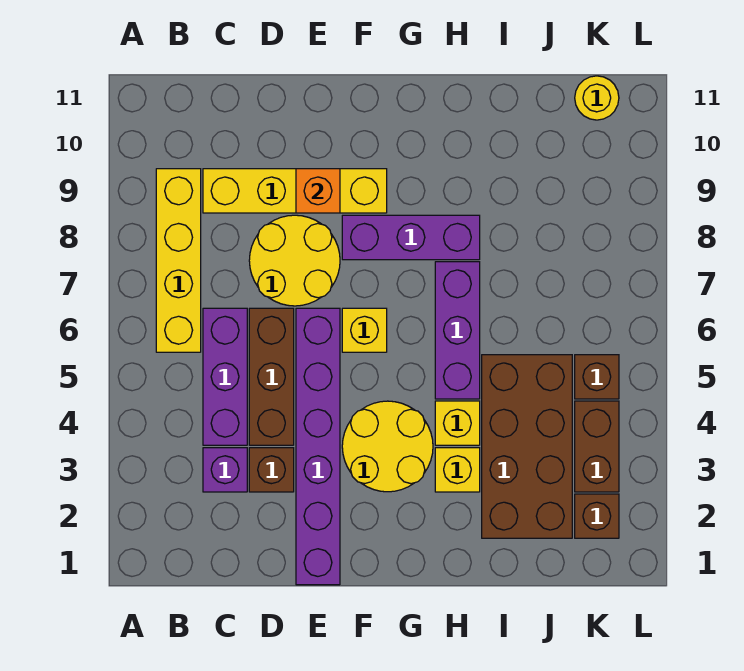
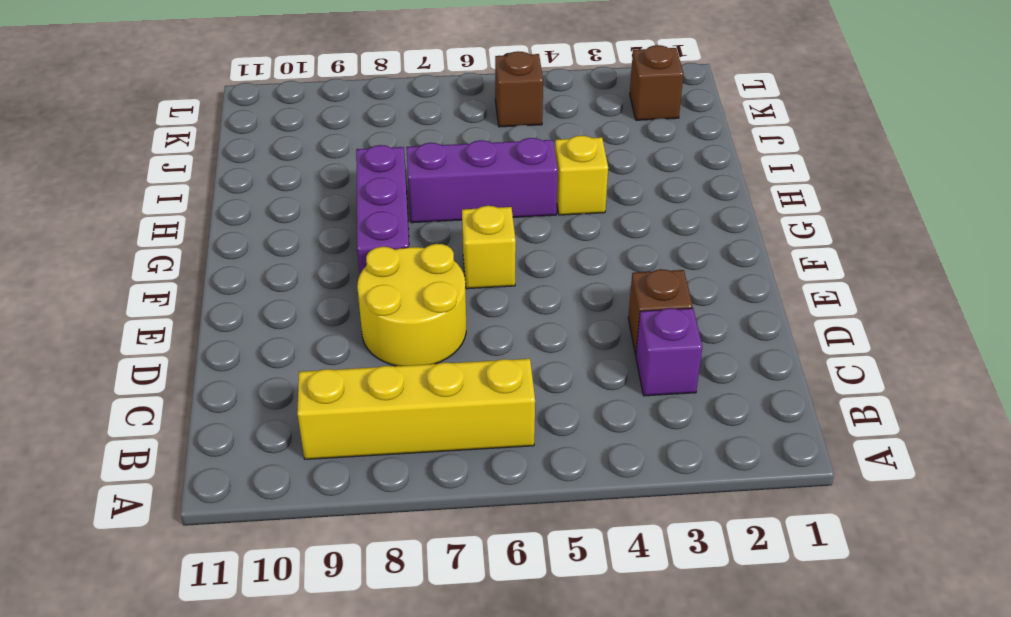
none -> purple 1x3 brick [203,308,247,445]
none -> yellow 1x4 brick [203,169,387,213]
none -> brown 1x3 brick [249,308,294,445]

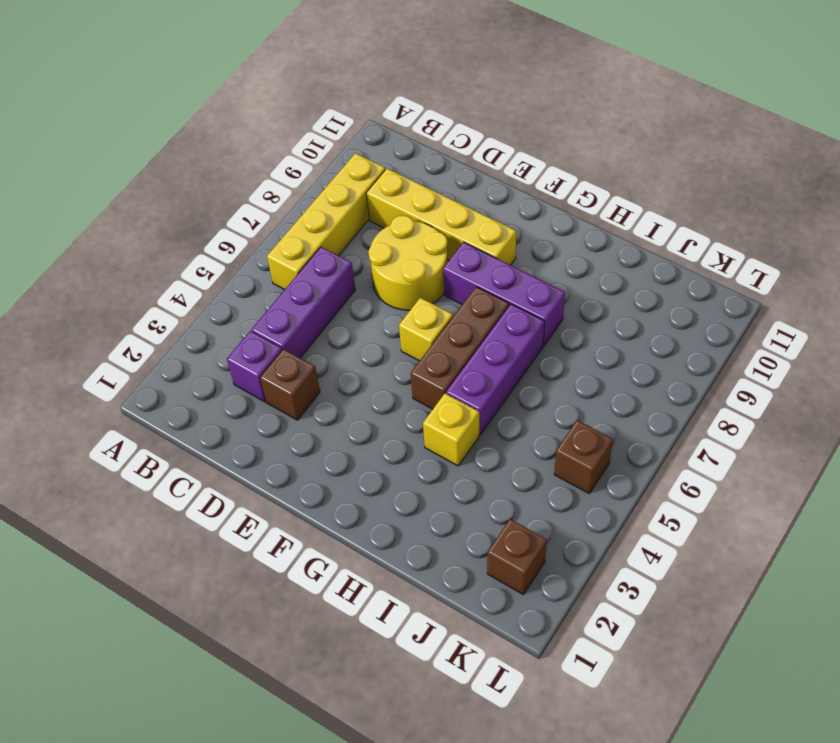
brown 1x3 brick [411,287,509,409] -> brown 1x3 brick moved to [249,308,294,445]
none -> purple 1x6 brick [296,308,340,585]
none -> yellow 2x2 round brick [342,401,433,492]
none -> yellow 1x1 brick [435,448,480,492]

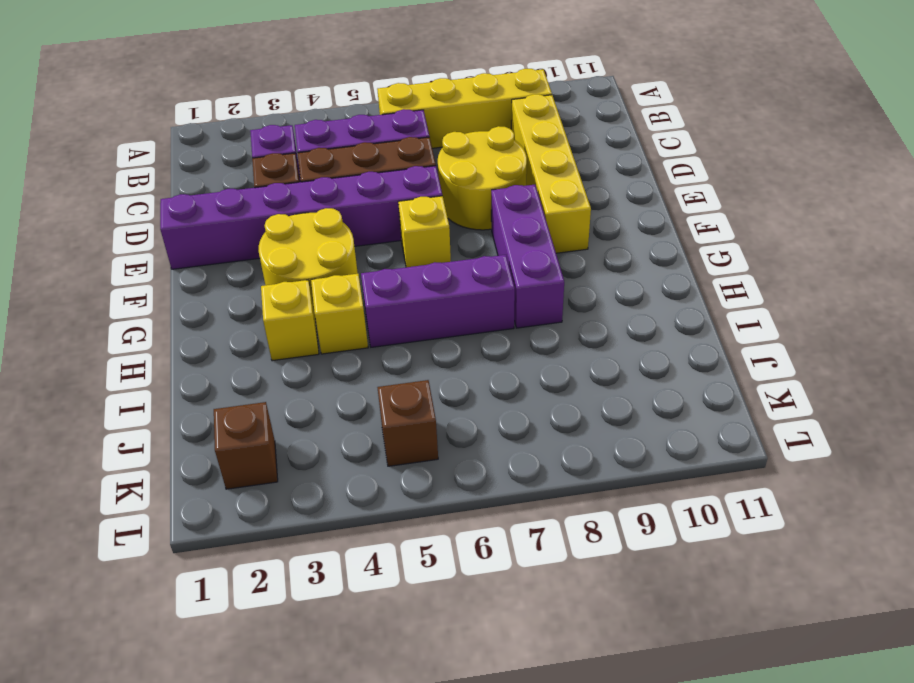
none -> brown 2x4 brick [482,355,572,538]
none -> brown 1x2 brick [575,401,619,492]
none -> yellow 1x1 round brick [575,76,619,120]

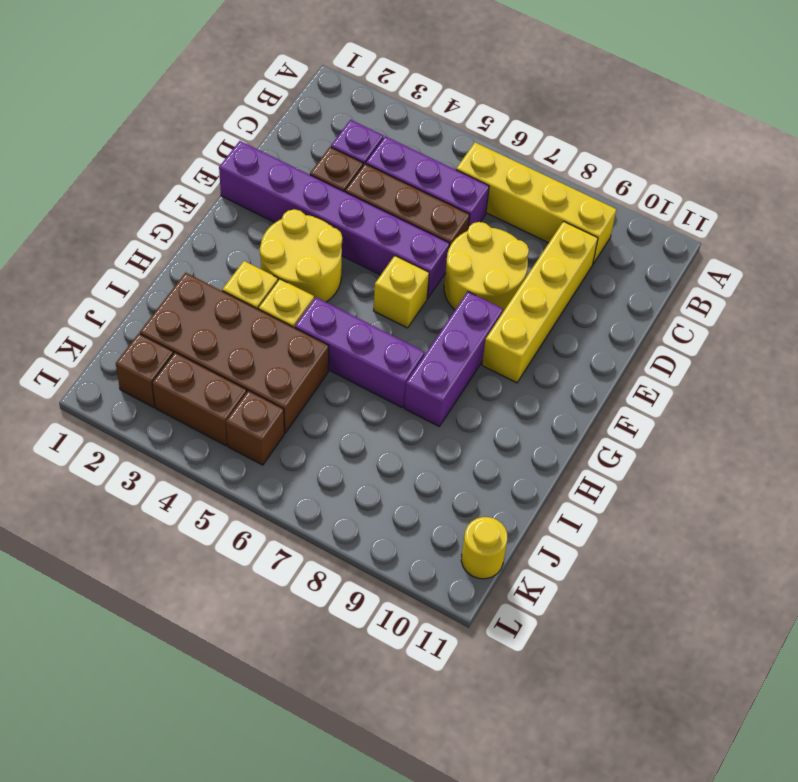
none -> orange 1x1 brick [296,169,340,213]

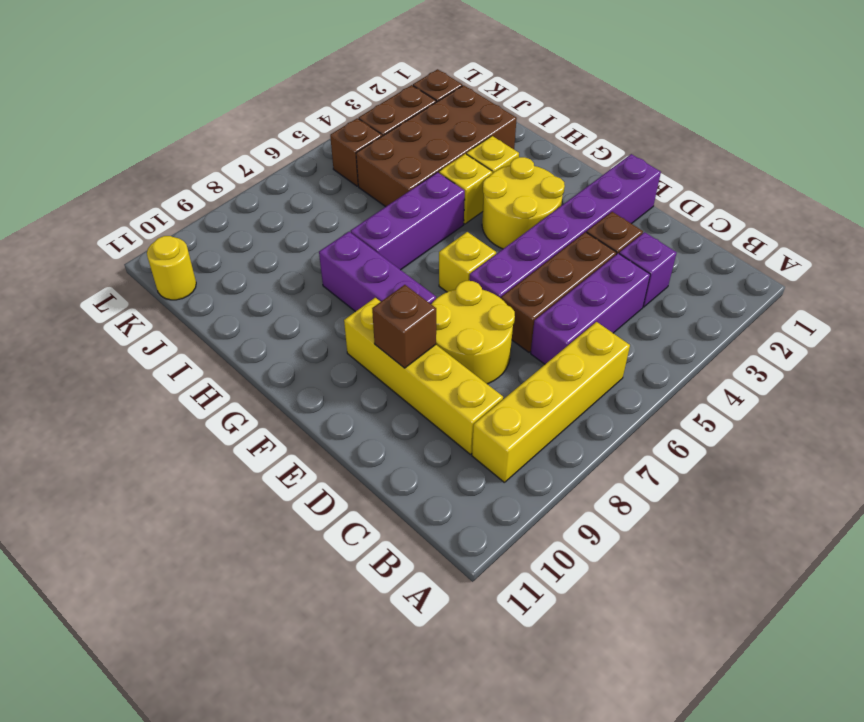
brown 1x1 brick [372,285,436,368] -> orange 1x1 brick [296,169,340,213]

